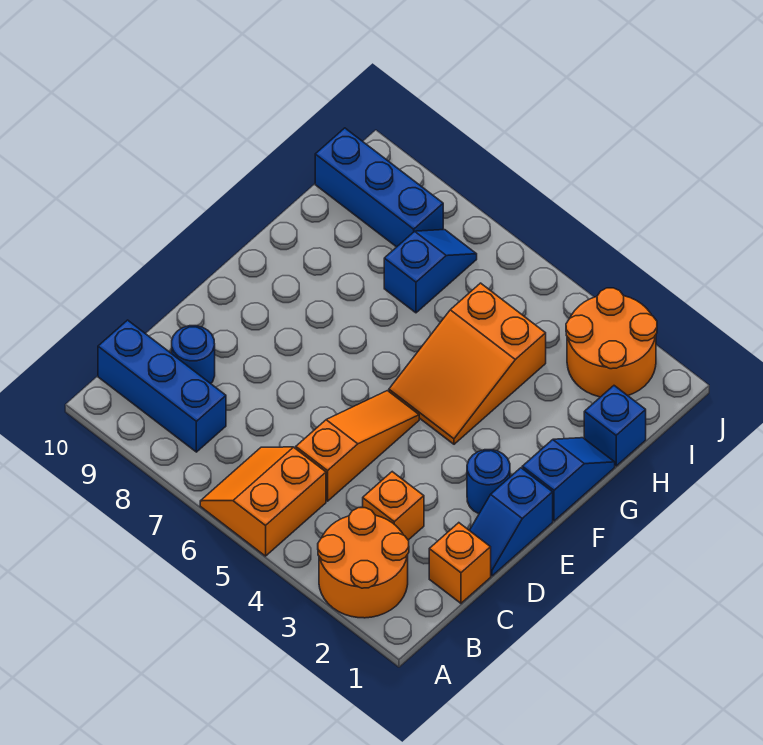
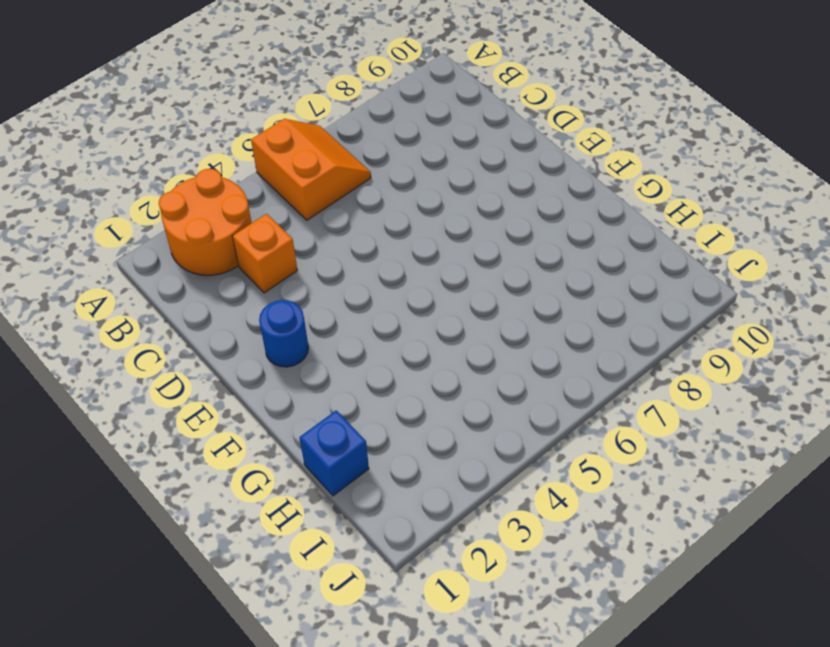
none -> blue 1x3 brick [98,320,226,452]
none -> orange 1x1 brick [429,523,491,603]
none -> orange 1x3 slope [296,391,419,501]

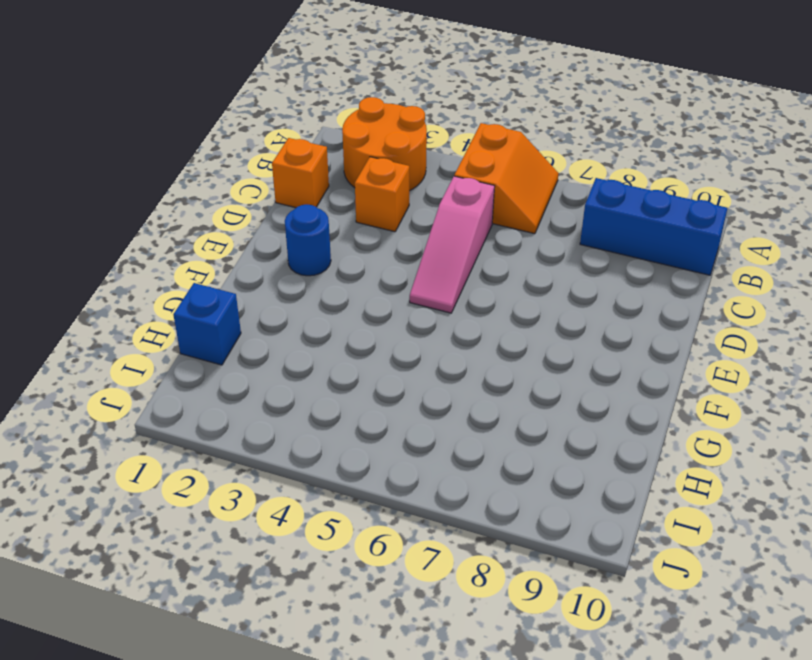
pink 1x3 slope [410,176,495,313] -> orange 1x3 slope [296,391,419,501]
none -> blue 1x1 round brick [171,326,215,384]
none -> blue 1x2 slope [469,468,553,576]
none -> blue 1x2 slope [522,438,615,521]

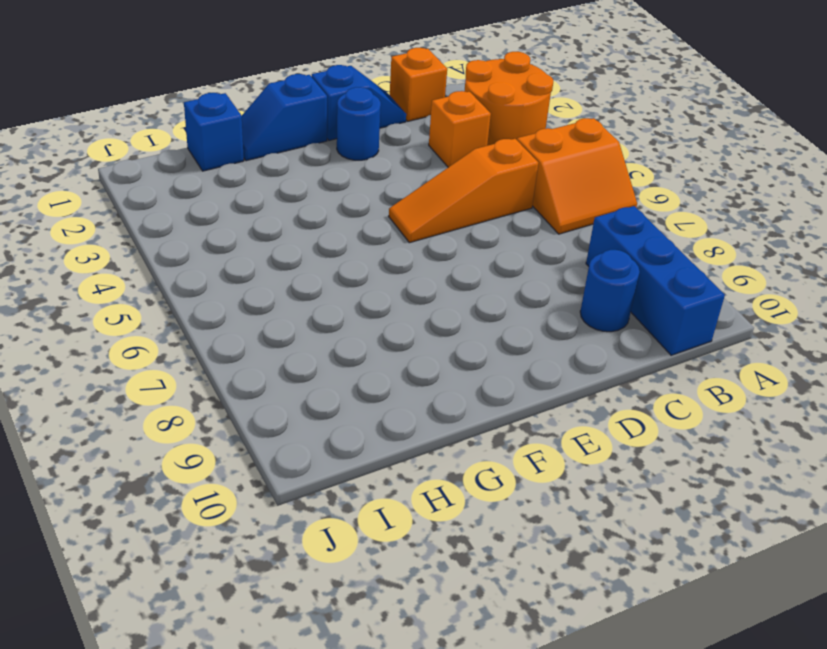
none -> orange 2x3 slope [389,283,546,444]
none -> blue 1x2 slope [384,230,477,313]
none -> orange 2x2 round brick [566,288,657,397]

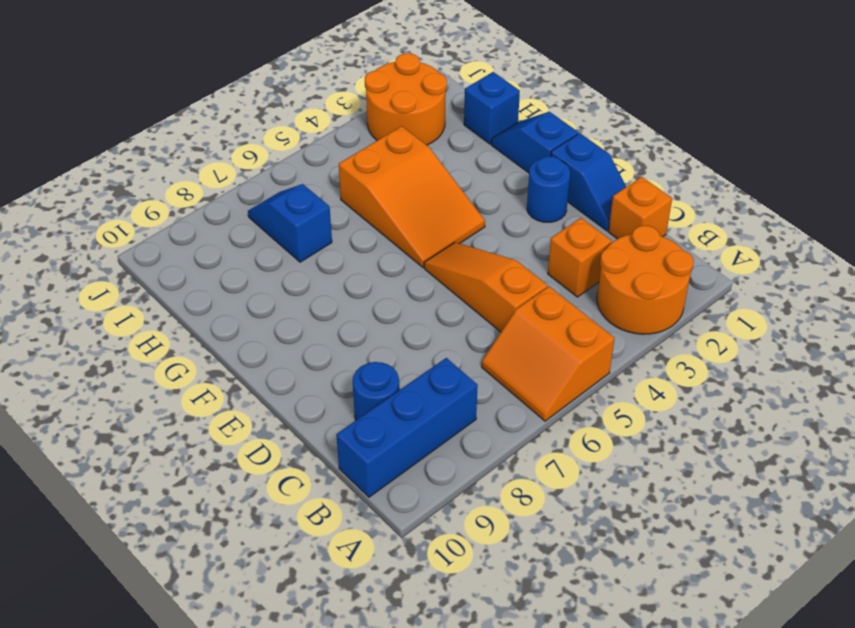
none -> blue 1x3 brick [315,128,443,247]

